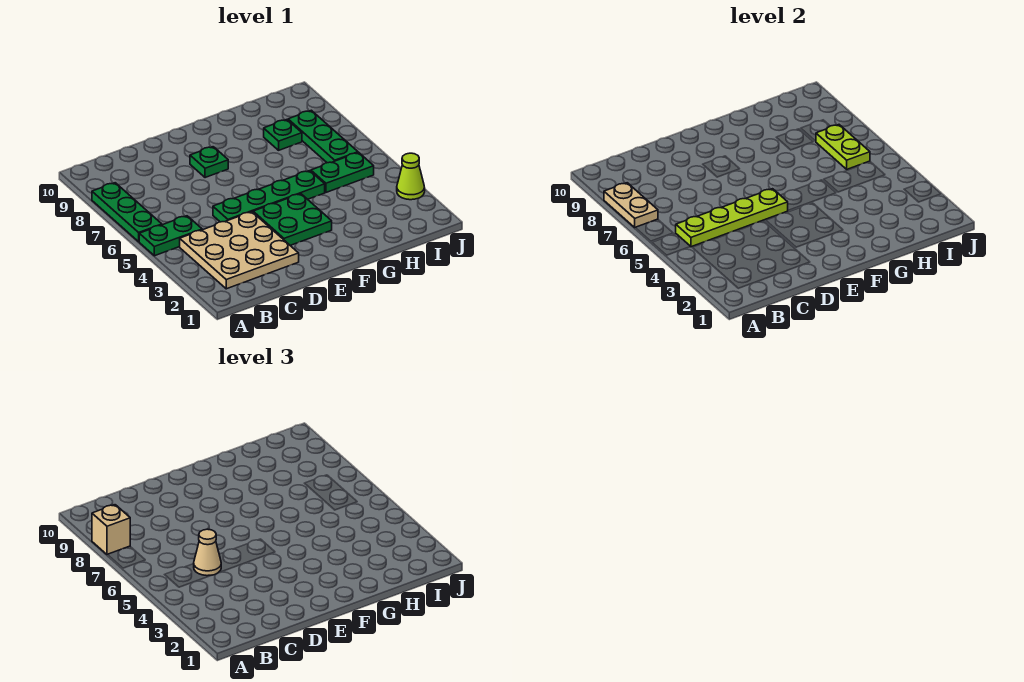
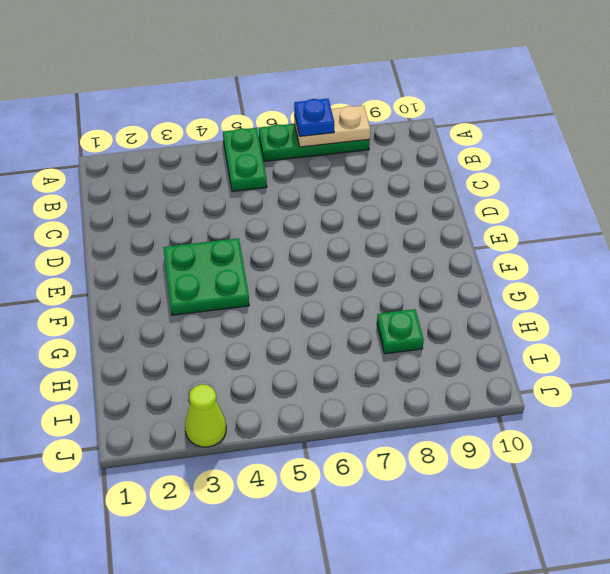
blue 1x1 plate [294,99,334,136] -> none
none -> tan 3x3 plate [180,212,299,289]
none -> green 1x4 plate [213,171,325,222]
none -> green 1x1 plate [190,147,228,178]

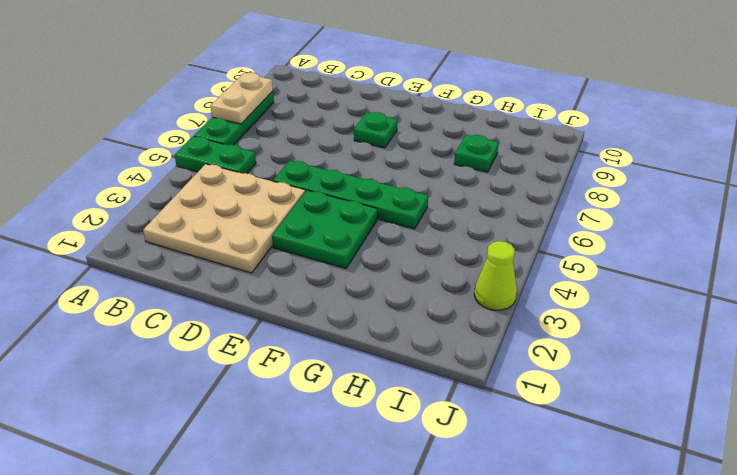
none -> green 1x2 plate [311,153,374,192]
none -> green 1x3 plate [288,110,358,163]
none -> lime 1x4 plate [676,189,788,247]

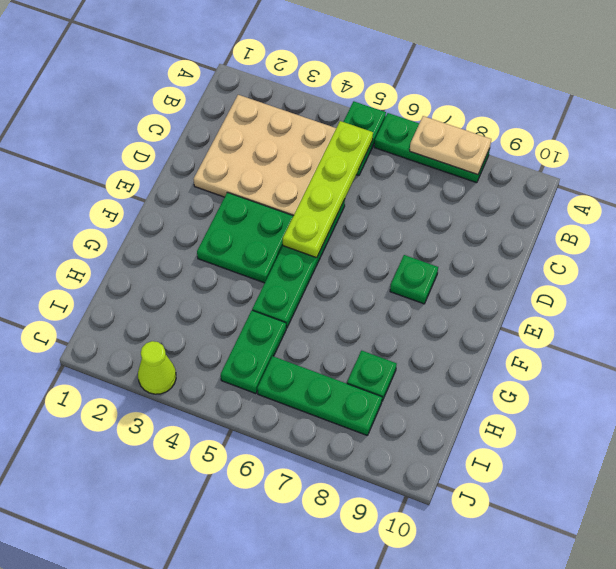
none -> lime 1x2 plate [816,125,870,169]
none -> tan 1x1 brick [92,505,130,555]
none -> tan 1x1 cone [194,529,221,576]

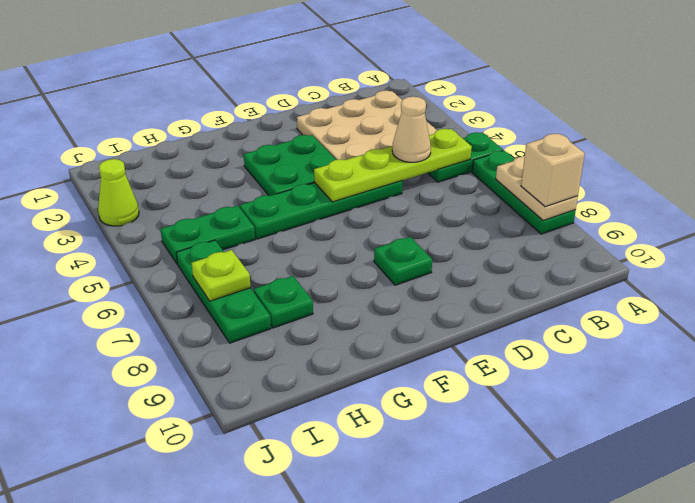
lime 1x1 plate [191,250,251,301] -> lime 1x2 plate [816,125,870,169]

